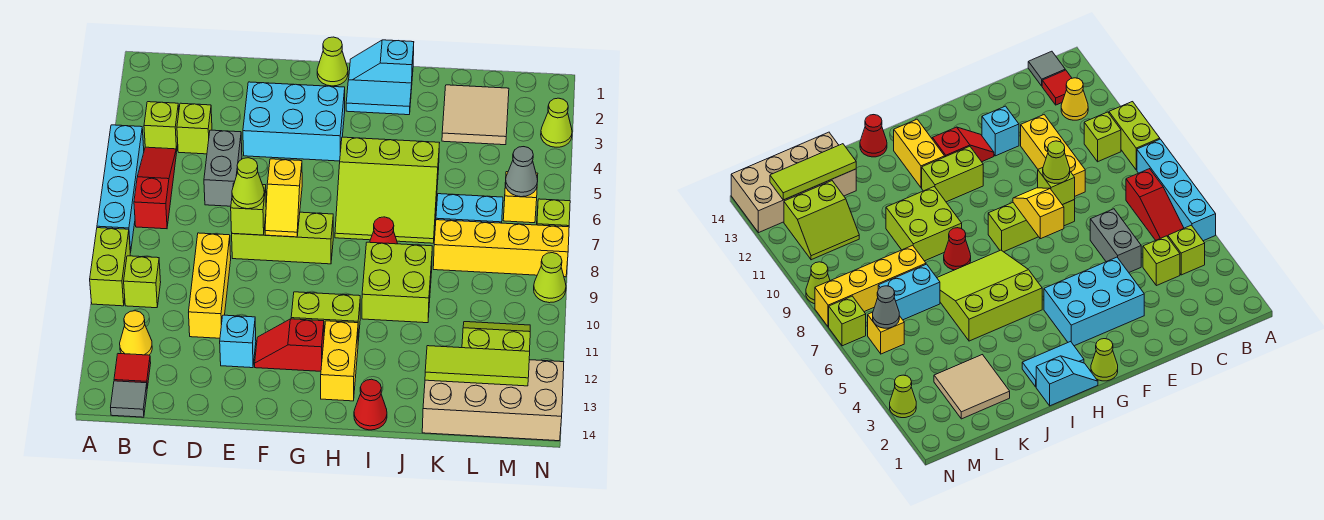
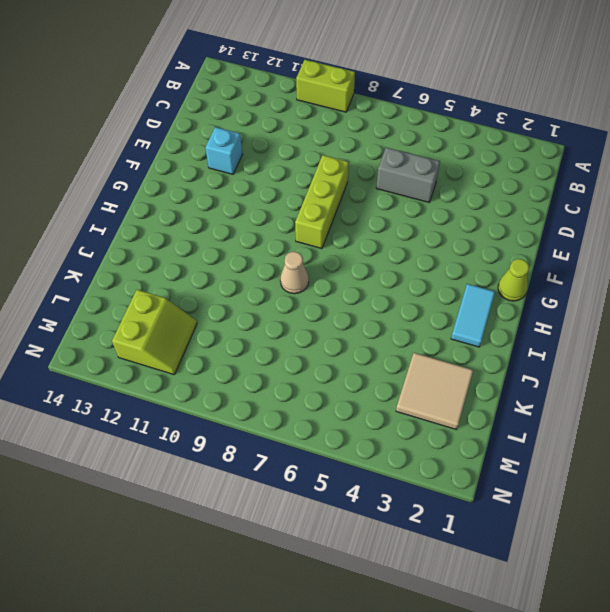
tan 1x1 cone [280,252,309,294] -> red 1x1 cone [370,217,398,244]
none -> cyan 1x4 brick [97,125,144,253]
none -> lime 1x1 brick [144,102,179,152]
none -> red 1x3 slope [134,147,176,229]
none -> lime 1x1 brick [124,256,161,308]

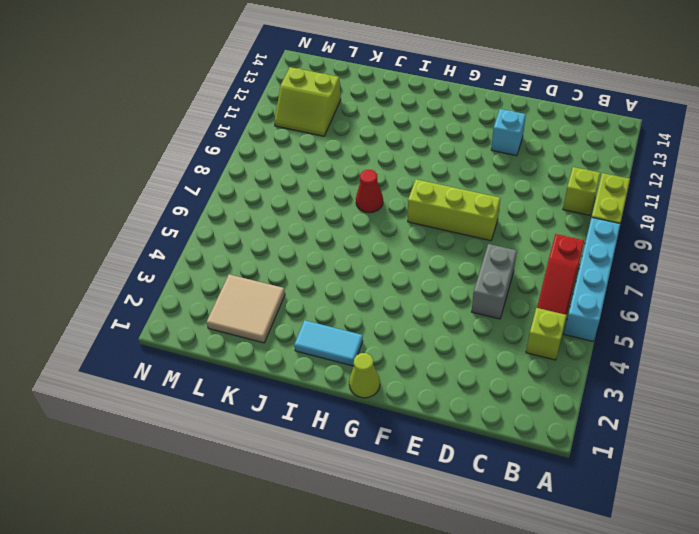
none -> yellow 1x1 cone [120,311,152,355]
none -> red 1x1 tile [114,354,151,388]
none -> grey 1x1 tile [111,381,147,417]
none -> lime 1x1 brick [177,103,212,154]

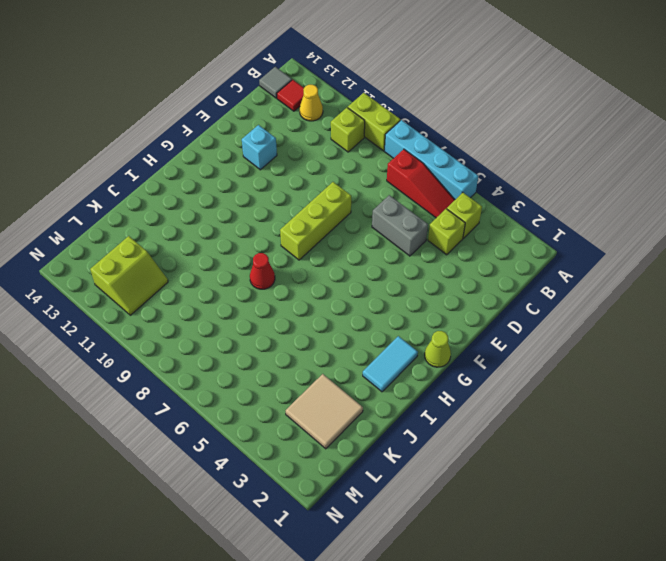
none -> yellow 1x3 brick [189,233,231,338]
none -> cyan 2x3 brick [243,82,345,161]
none -> red 1x2 slope [255,319,324,371]
none -> lime 1x2 brick [291,292,360,341]

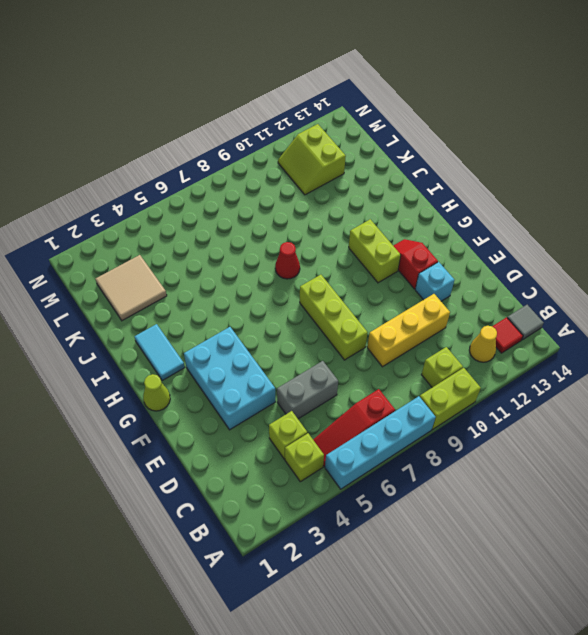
red 1x2 slope [393,239,438,289] -> red 1x2 slope turned to [255,319,324,371]
none -> cyan 1x2 slope [349,40,414,89]
none -> lime 3x3 slope [335,137,439,243]
none -> yellow 1x2 brick [321,321,358,401]
none -> lime 2x2 brick [362,242,432,323]

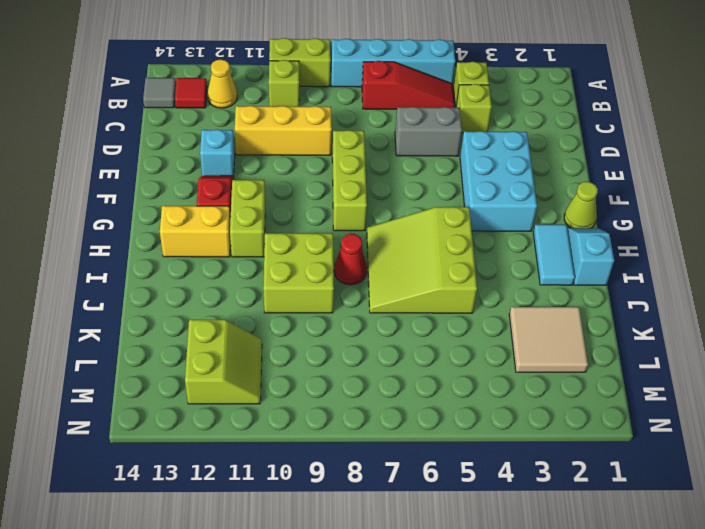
none -> red 1x1 cone [354,379,387,430]
none -> cyan 1x2 brick [436,194,503,223]
none -> yellow 1x4 brick [433,220,569,277]
none -> tan 2x4 brick [422,360,564,441]

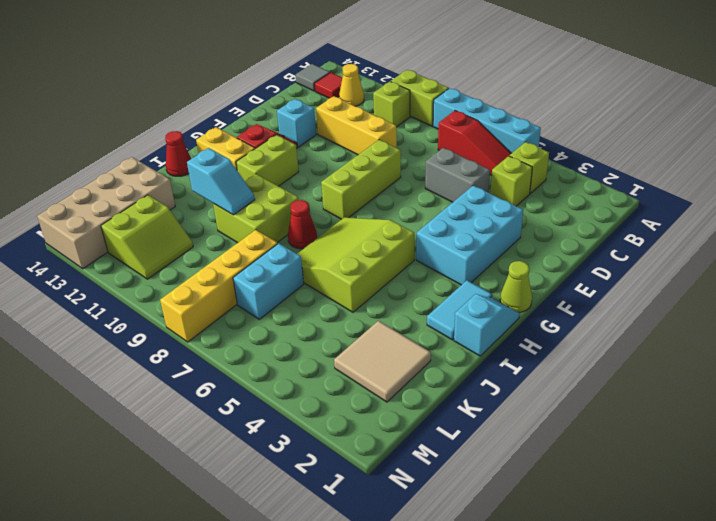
cyan 1x2 slope [187,148,255,215] -> none
none -> yellow 1x1 brick [503,172,538,223]
none -> lime 1x1 cone [541,98,572,147]
none -> lime 1x1 brick [537,199,570,227]
none -> lime 1x1 cone [534,253,566,303]

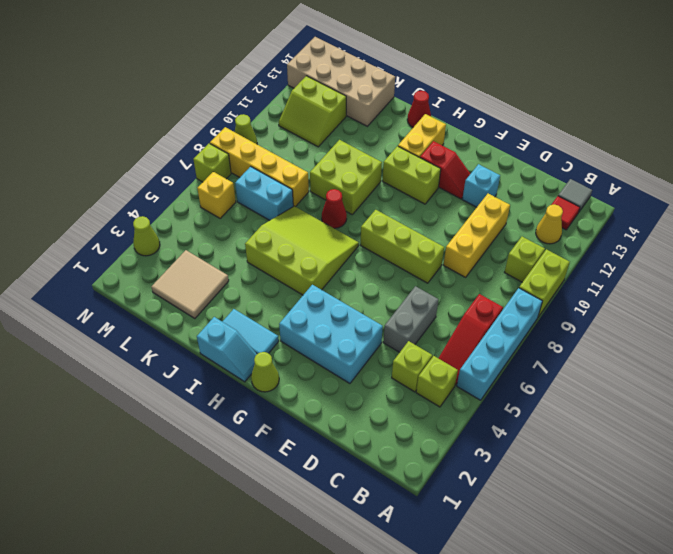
none -> lime 1x1 brick [231,183,266,235]
none -> yellow 1x2 slope [265,159,302,237]
none -> lime 1x3 tile [425,346,530,386]
none -> grey 1x1 cone [505,147,538,197]

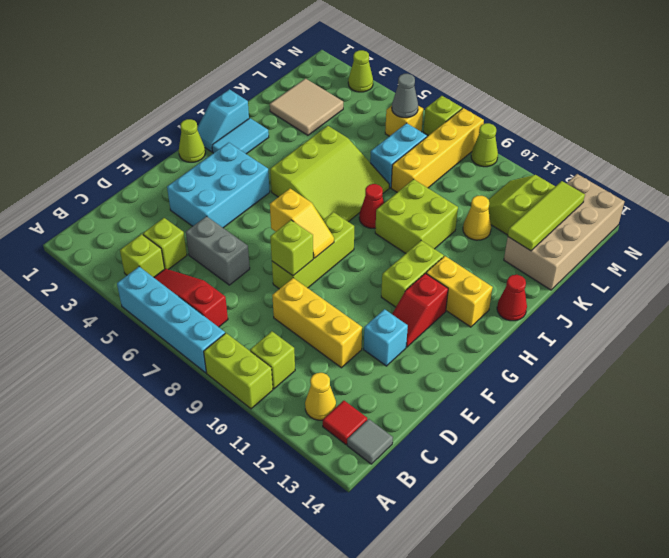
yellow 1x1 cone [463,196,491,240] -> none
none -> lime 1x1 cone [232,158,264,209]

